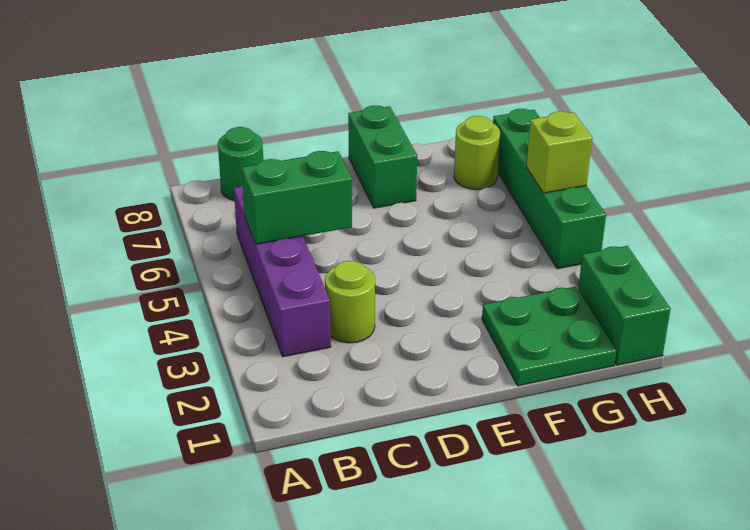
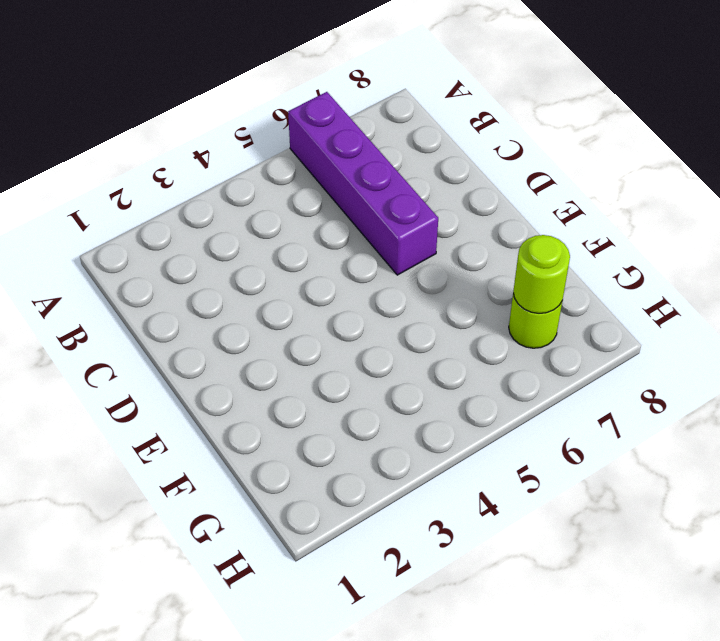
purple 1x4 brick [288,92,438,275] -> purple 1x4 brick turned to [234,186,331,357]
lime 1x1 round brick [513,235,570,313] -> lime 1x1 round brick moved to [325,261,375,343]
none -> green 1x1 round brick [218,127,263,201]
none -> green 1x2 brick [348,105,417,208]

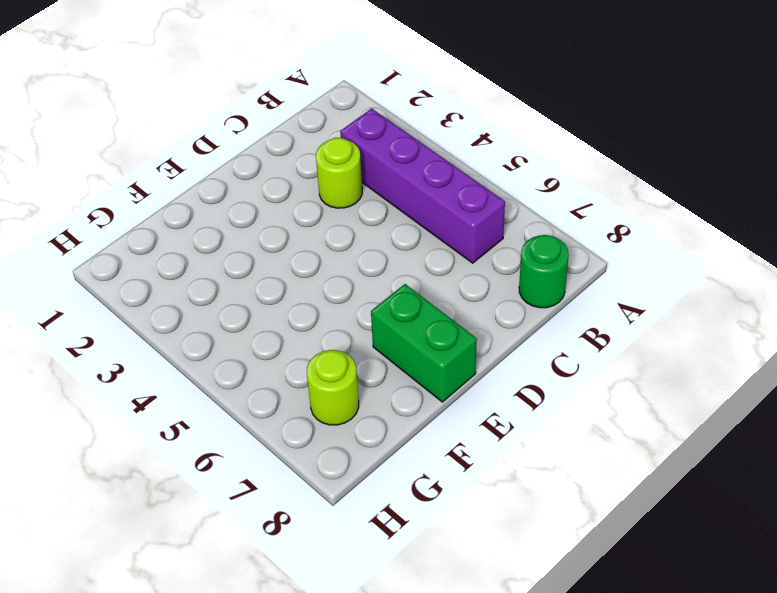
none -> green 2x2 plate [482,287,616,386]
none -> green 1x2 brick [578,246,671,365]

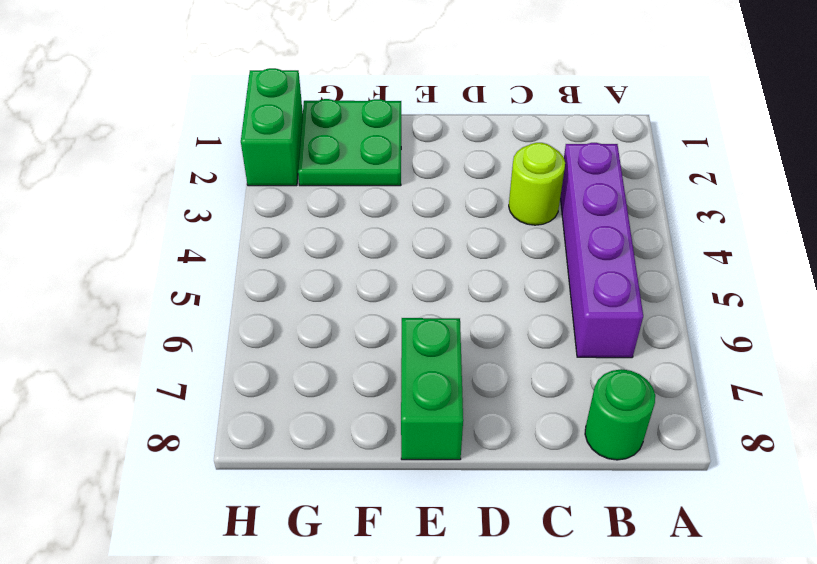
none -> lime 1x1 round brick [454,116,500,190]
none -> green 1x4 brick [493,109,606,269]

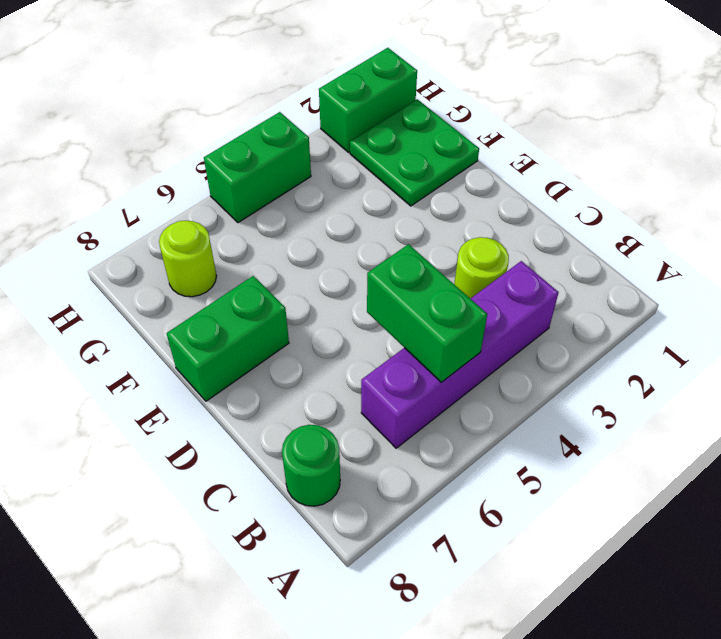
green 1x2 brick [204,112,311,223] -> green 1x4 brick [493,109,606,269]
none -> lime 1x1 brick [527,111,592,193]

